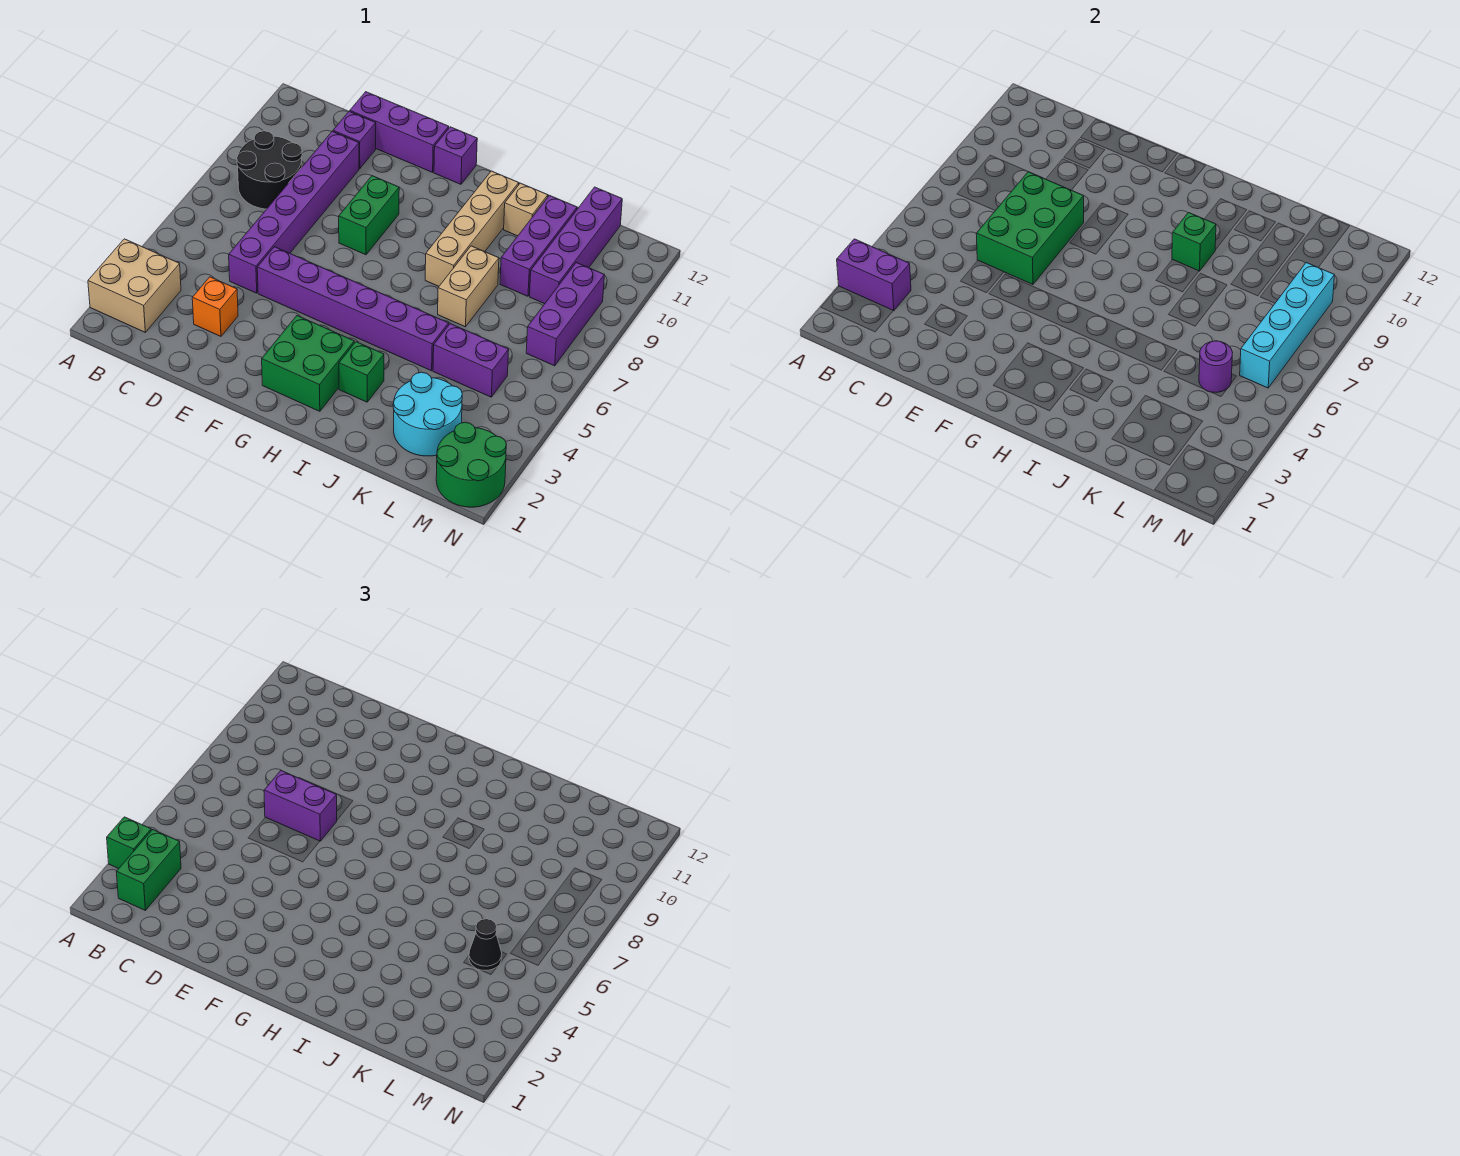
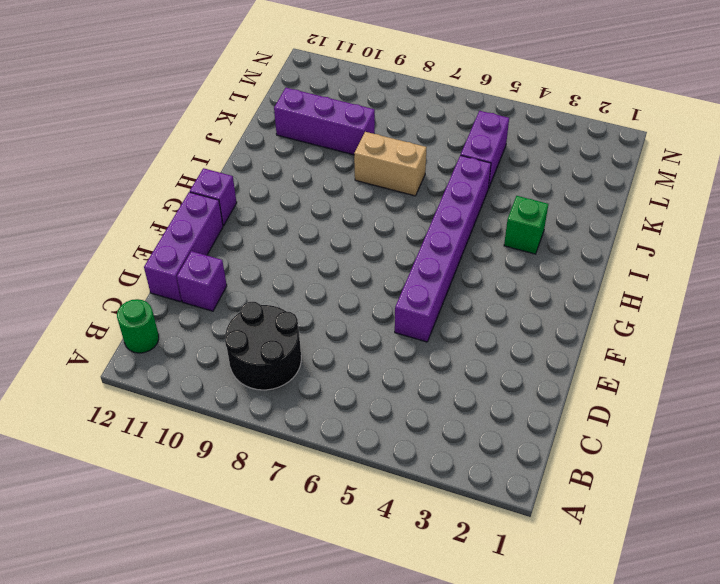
green 1x1 round brick [117,299,159,353] -> none
none -> tan 2x2 brick [88,239,181,332]
none -> orange 1x1 brick [192,277,238,336]
none -> purple 1x6 brick [229,131,359,293]

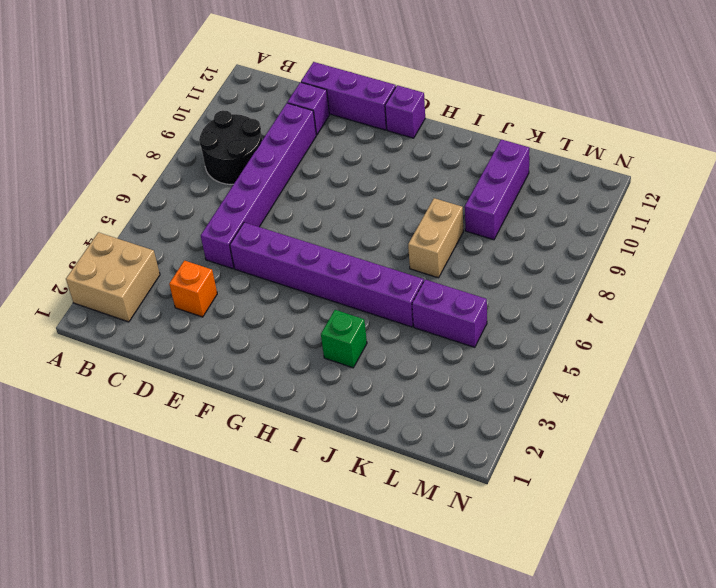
none -> green 1x2 brick [339,176,399,255]
none -> green 2x2 brick [262,316,354,411]
none -> tan 1x4 brick [425,171,519,286]

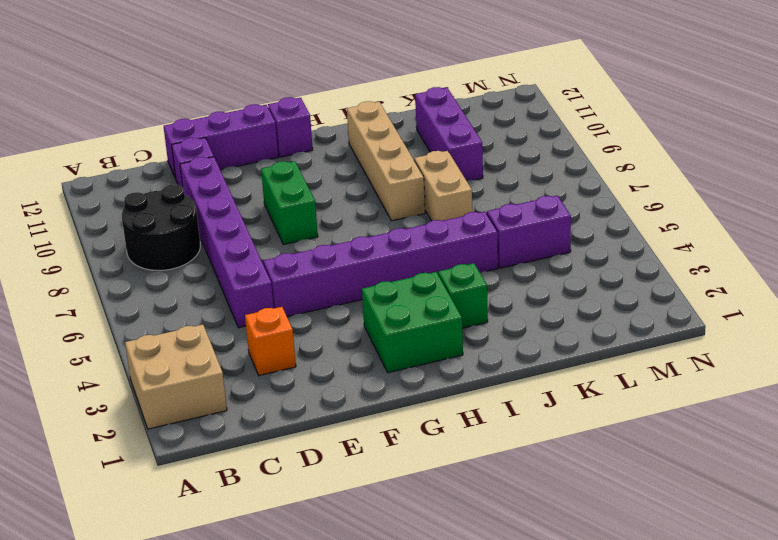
none -> tan 1x1 brick [504,183,548,236]
none -> cyan 2x2 round brick [393,372,462,456]
none -> purple 1x4 brick [530,187,622,304]

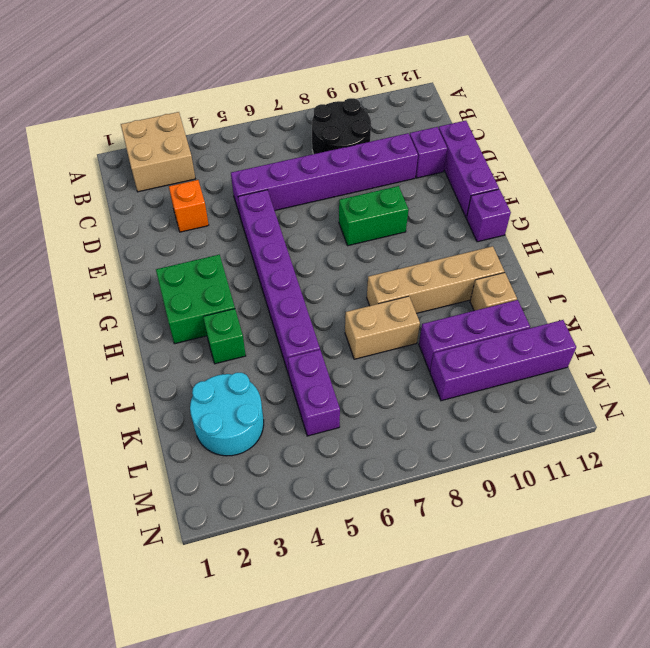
none -> green 2x2 round brick [436,422,506,507]
none -> purple 1x3 brick [526,263,604,366]
none -> purple 1x2 brick [837,239,911,311]

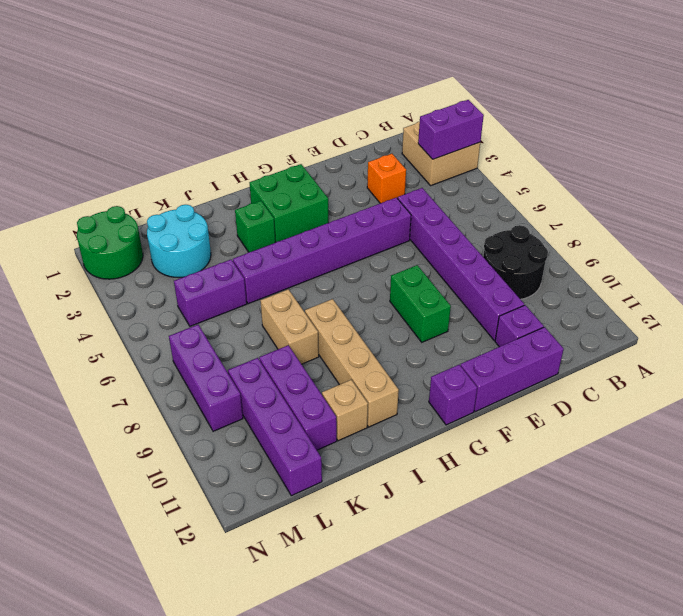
none -> green 2x3 brick [976,172,1084,285]
none -> green 1x1 brick [1172,213,1216,271]
none -> purple 1x1 round brick [1199,341,1233,392]

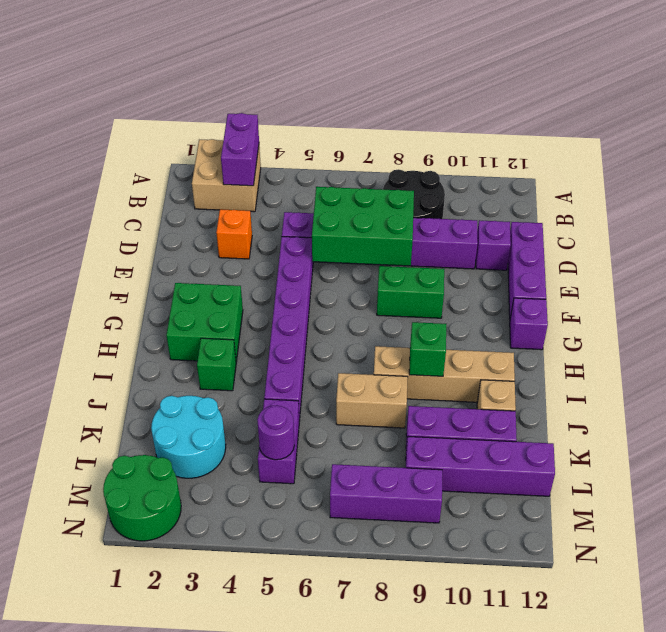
none -> cyan 1x4 brick [1240,263,1334,388]
none -> green 1x1 brick [107,817,151,869]
none -> green 1x2 brick [117,830,181,910]

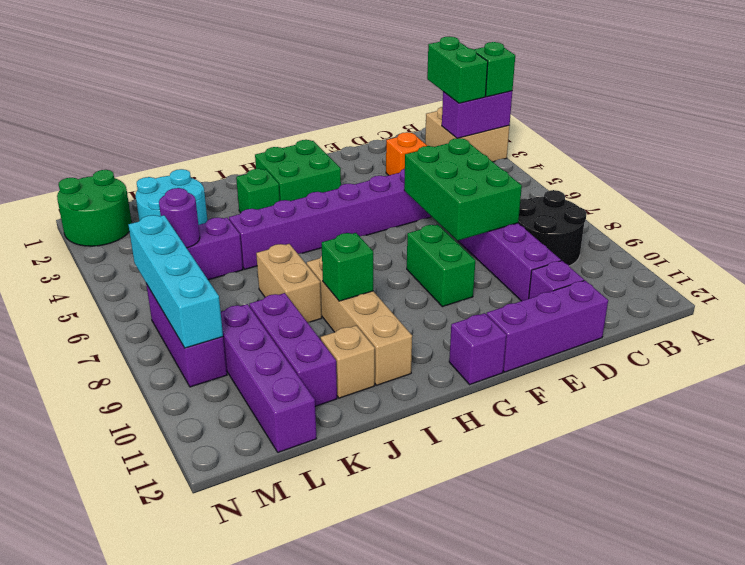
none -> purple 1x2 brick [264,771,337,841]
none -> black 1x1 cone [469,919,502,970]

